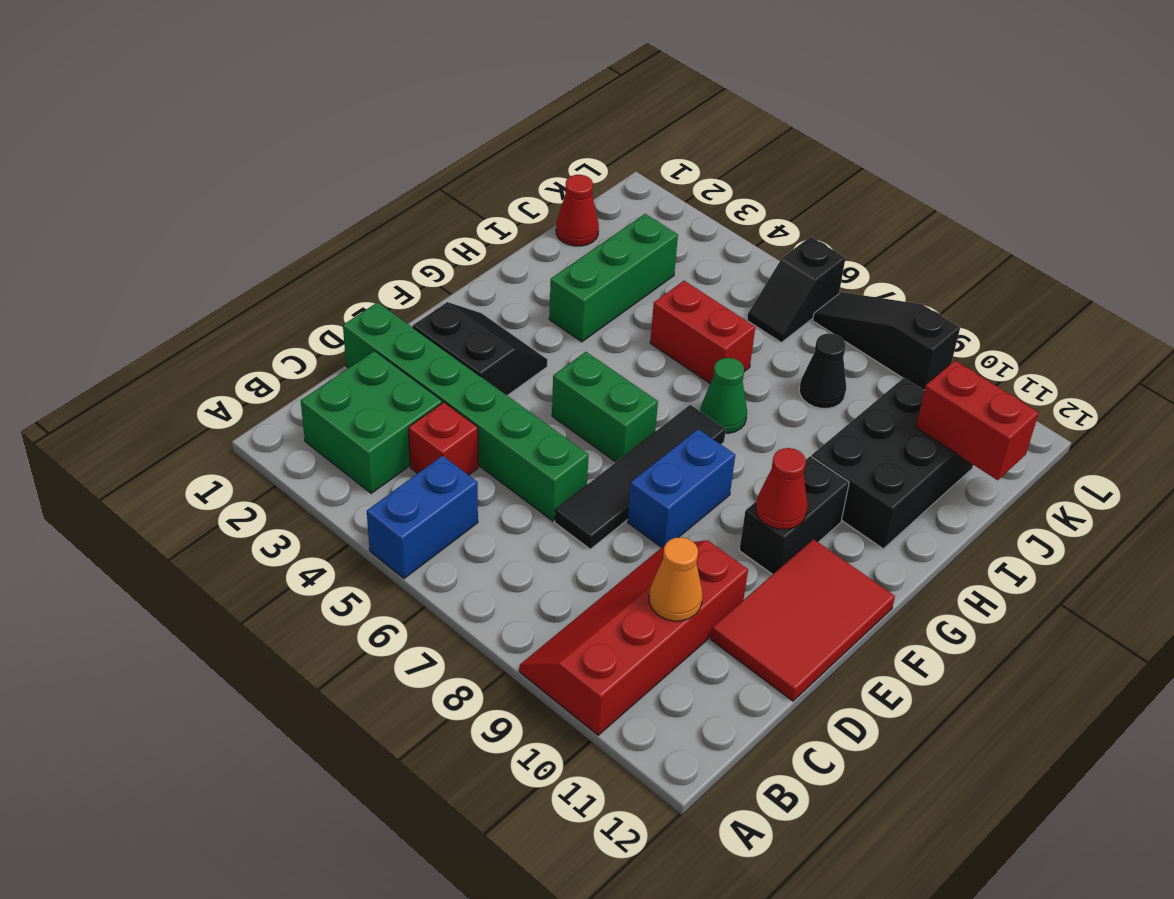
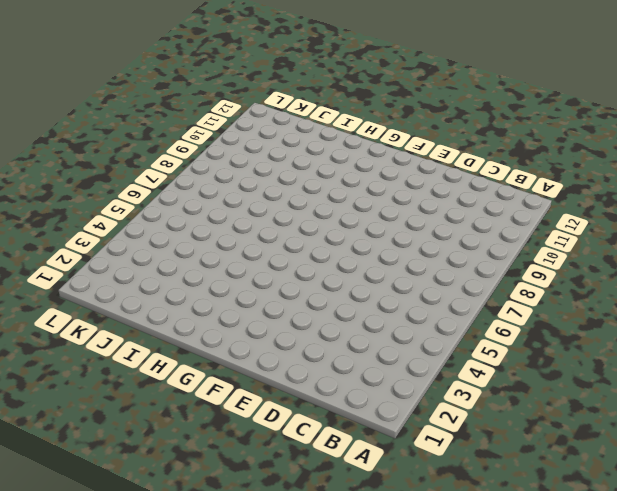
none -> blue 1x2 brick [367,456,478,578]
none -> red 2x4 slope [519,540,748,735]
none -> green 2x2 brick [301,351,442,493]

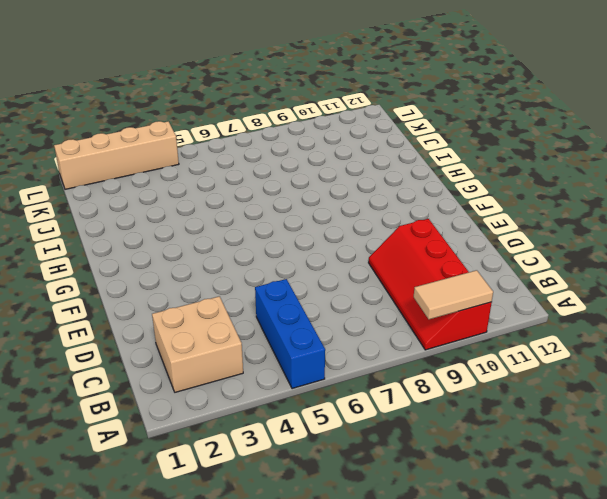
blue 1x3 brick [255,279,325,389] -> blue 1x2 brick [367,456,478,578]
tan 1x2 tile [414,270,493,319] -> none
tan 2x2 brick [152,296,243,392] -> green 2x2 brick [301,351,442,493]
tan 1x4 brick [54,121,179,189] -> none
none -> red 1x1 brick [408,402,478,475]
none -> green 1x6 brick [343,302,589,521]
none -> black 1x4 tile [555,405,726,549]

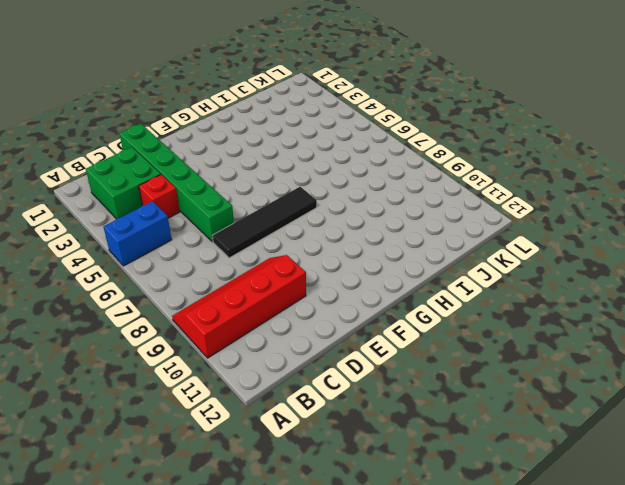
none -> red 2x3 tile [711,539,895,701]
none -> black 2x2 slope [413,302,548,395]
none -> blue 1x2 brick [628,429,735,547]

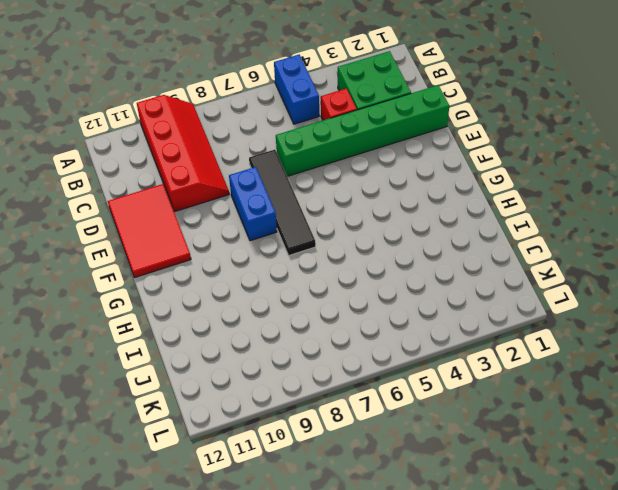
none -> black 2x2 slope [413,302,548,395]
none -> green 1x2 brick [552,352,658,462]
none -> black 1x2 brick [739,456,849,574]

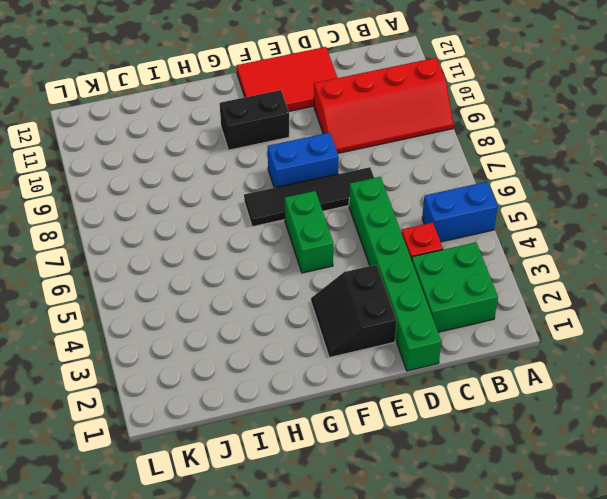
none -> green 1x3 brick [549,214,678,342]
none -> green 1x1 cone [700,358,747,433]
none -> black 2x3 brick [812,378,973,549]

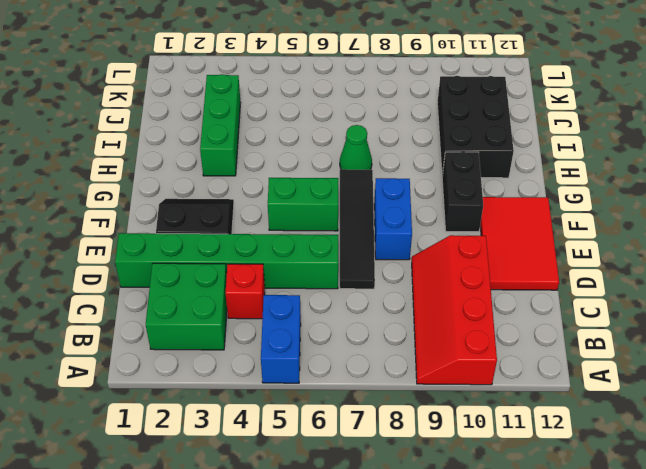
none -> red 1x2 brick [650,281,755,384]
none -> red 1x1 cone [556,175,599,246]
none -> black 1x1 cone [799,333,846,408]

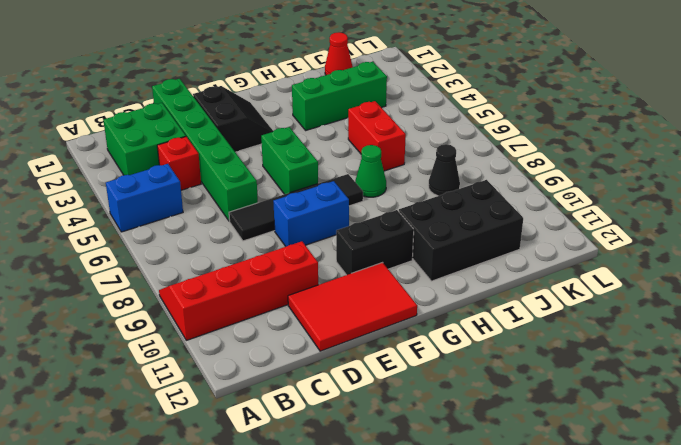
none -> black 1x2 slope [747,237,845,342]
none -> black 1x3 slope [813,292,960,390]
none -> orange 1x1 cone [649,537,703,621]

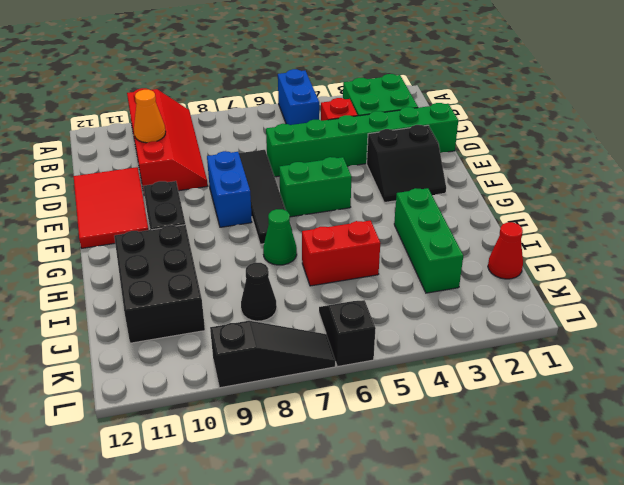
none -> red 1x1 cone [756,448,808,529]
none -> red 1x2 brick [916,361,1039,480]

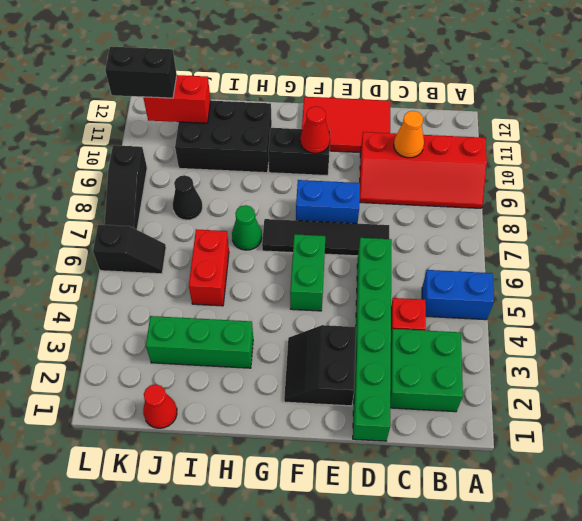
red 1x2 brick [143,75,211,123] -> red 1x2 brick turned to [916,361,1039,480]
black 1x2 brick [105,47,177,98] -> none

